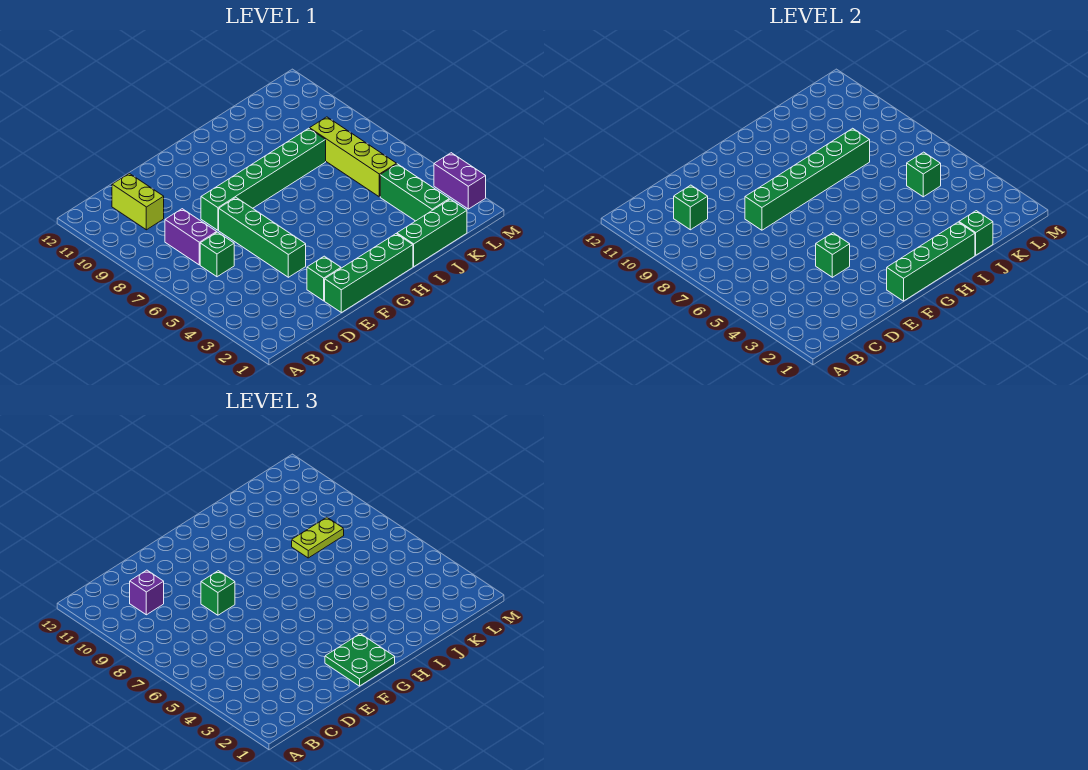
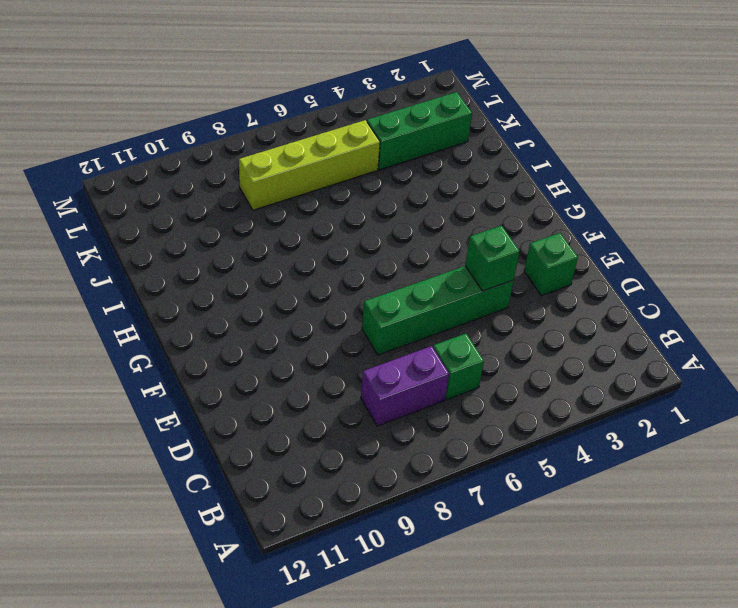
none -> lime 1x2 brick [112,173,164,230]
none -> green 1x4 brick [325,234,413,313]
none -> green 1x6 brick [201,128,326,230]

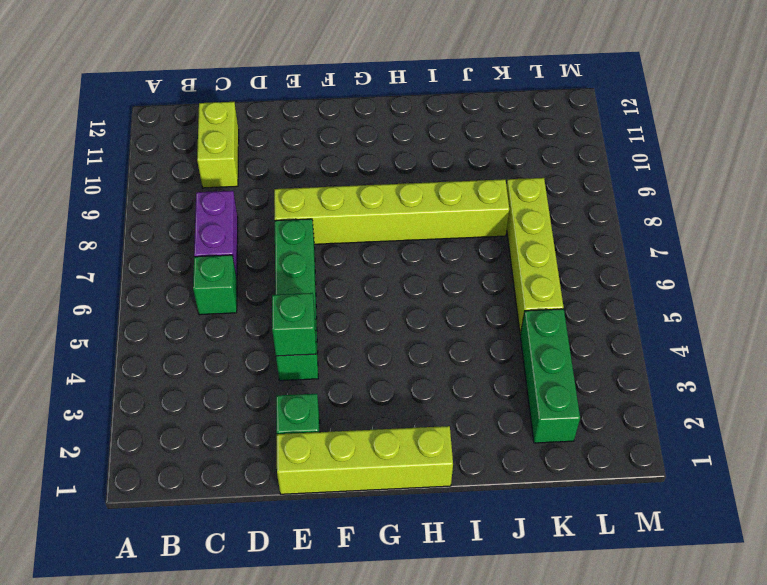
lime 1x4 brick [277,426,453,494] -> green 1x4 brick [325,234,413,313]
lime 1x6 brick [274,179,509,244] -> green 1x6 brick [201,128,326,230]
none -> green 1x3 brick [397,199,467,267]
none -> purple 1x2 brick [434,153,486,209]
none -> green 1x1 brick [674,185,708,230]

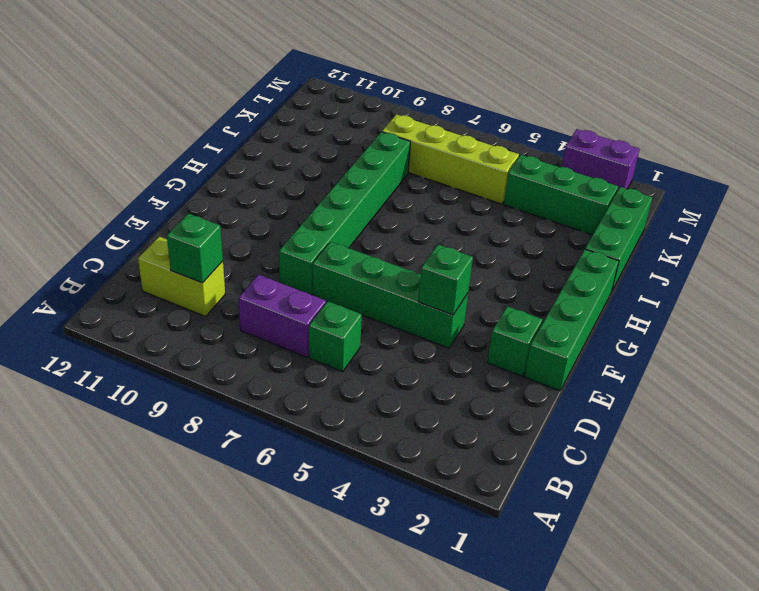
none -> green 1x6 brick [745,128,870,230]
none -> green 1x4 brick [887,222,975,301]
none -> green 1x1 brick [959,211,993,255]

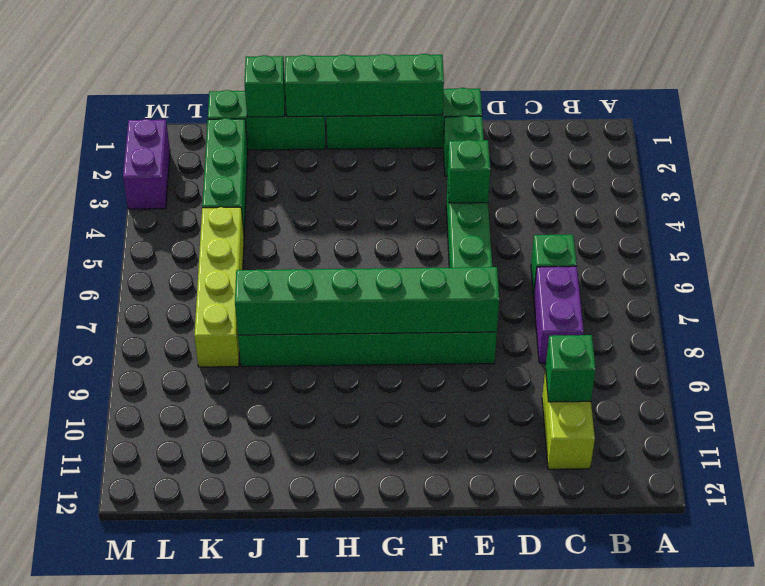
none -> green 1x1 brick [907,152,941,197]
none -> purple 1x1 brick [130,570,164,615]
none -> green 1x1 brick [201,571,235,615]

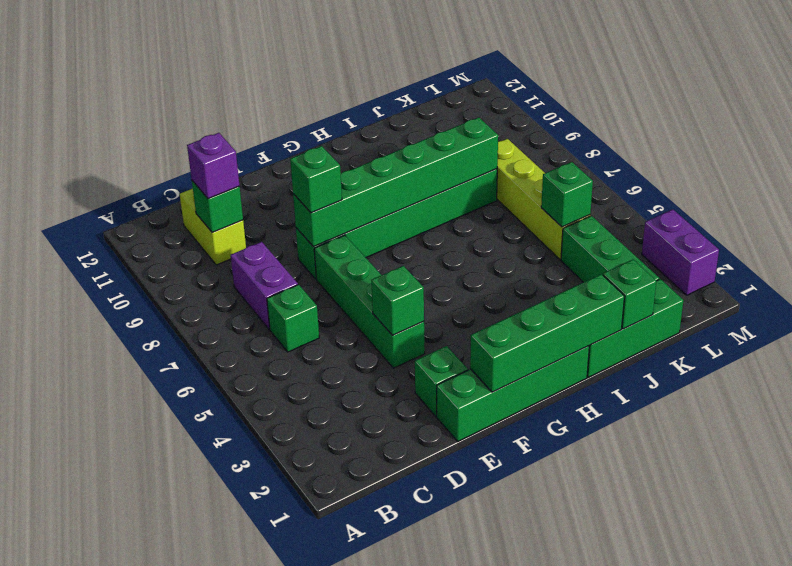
none -> green 2x2 plate [325,634,395,686]
none -> lime 1x2 plate [292,517,344,558]

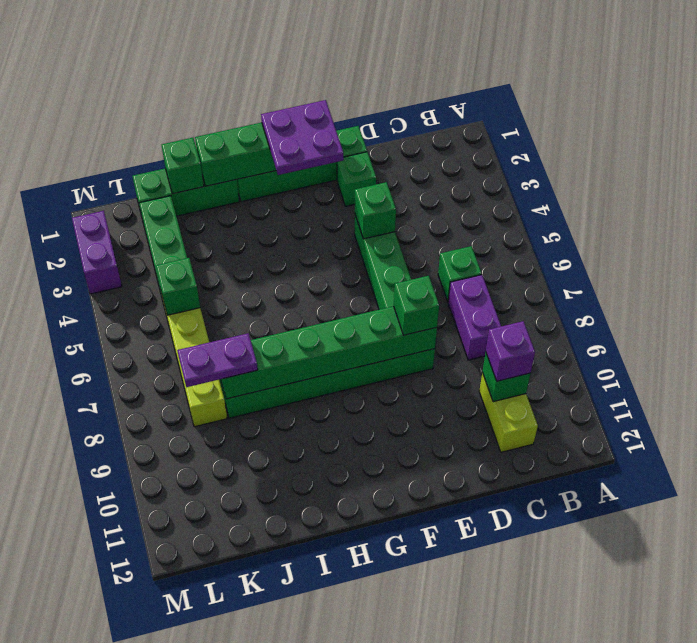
purple 2x2 plate [261,100,344,175] -> green 2x2 plate [325,634,395,686]
purple 1x2 plate [177,333,258,387] -> lime 1x2 plate [292,517,344,558]

